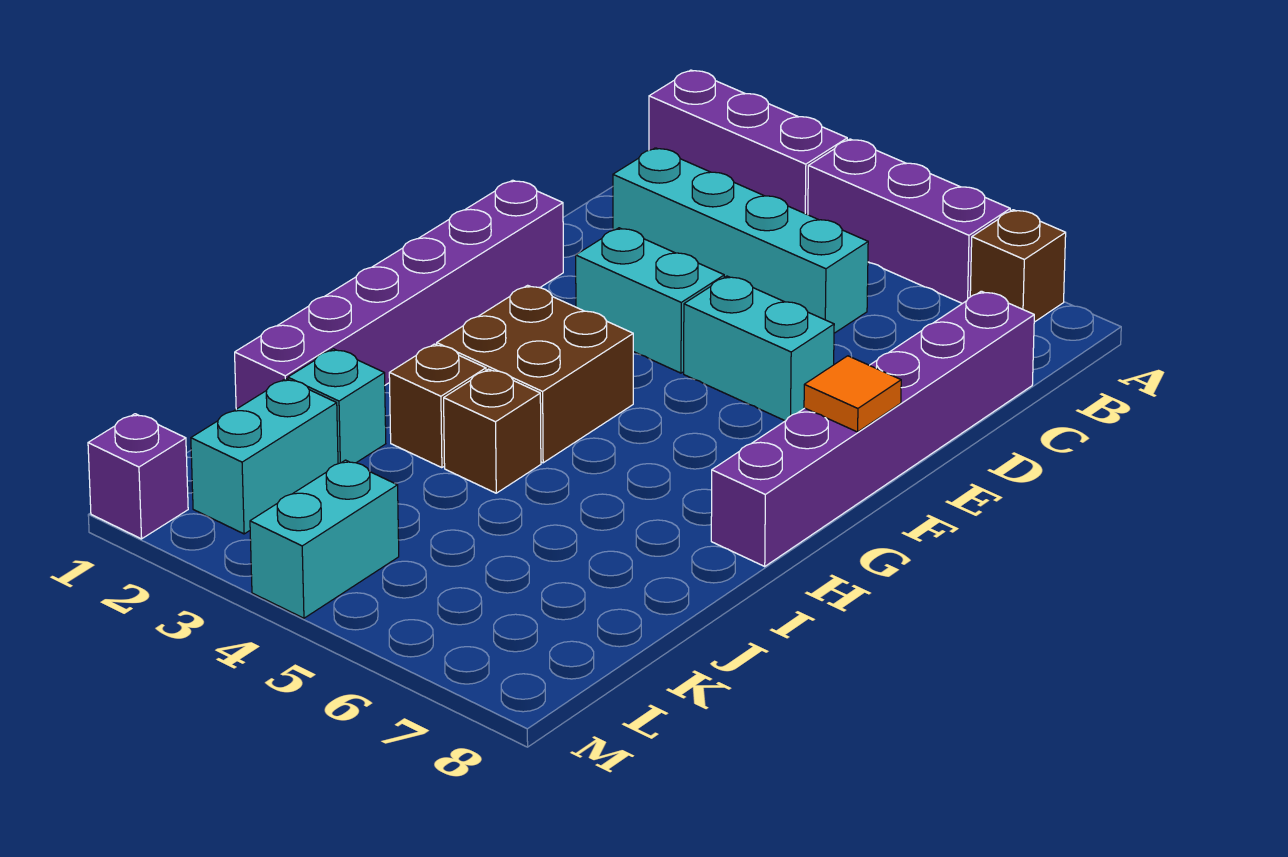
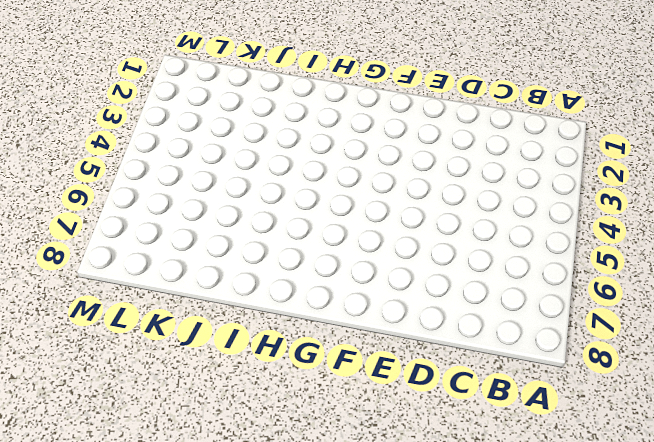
none -> purple 1x3 brick [649,70,847,215]
none -> purple 1x3 brick [808,139,1010,304]
none -> brown 1x1 brick [970,210,1066,322]

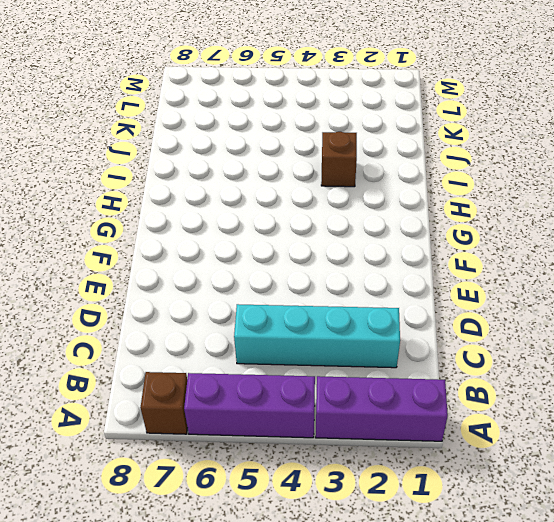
none -> purple 1x6 brick [711,291,1034,566]
none -> purple 1x6 brick [235,180,563,409]
none -> cyan 1x2 brick [576,228,724,373]

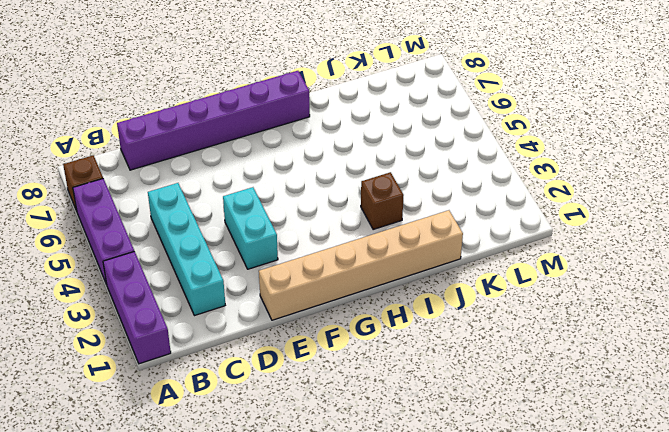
tan 1x6 brick [259,210,463,320] -> purple 1x6 brick [235,180,563,409]
none -> cyan 1x2 brick [684,276,834,421]
none -> brown 2x2 brick [437,285,633,463]
none -> brown 1x1 brick [444,369,541,493]

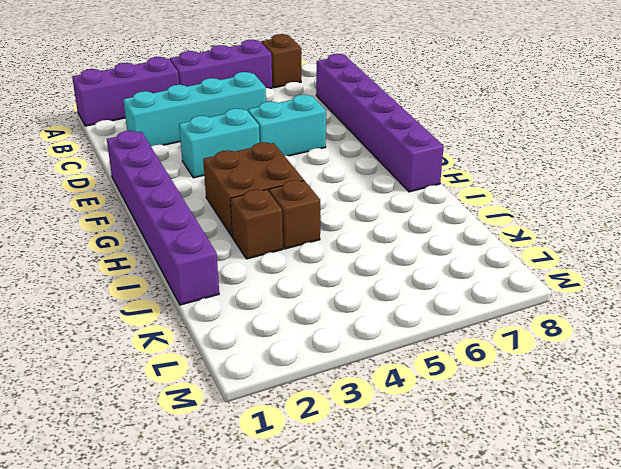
none -> cyan 1x1 brick [288,349,386,464]
none -> cyan 1x2 brick [191,379,338,534]
none -> cyan 1x2 brick [250,460,399,618]

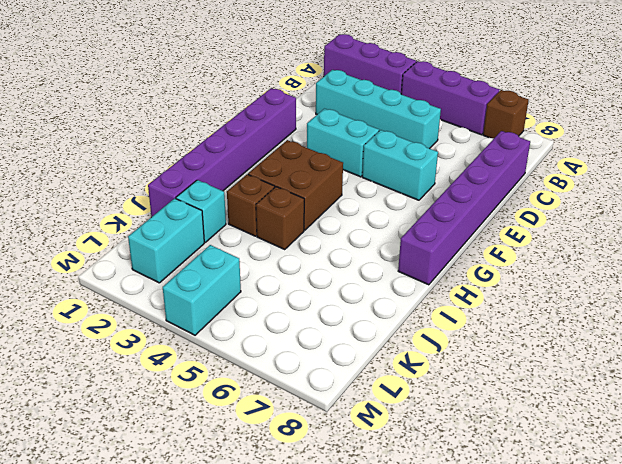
none -> purple 1x1 brick [88,414,188,539]
none -> orange 1x1 tile [804,356,901,432]

